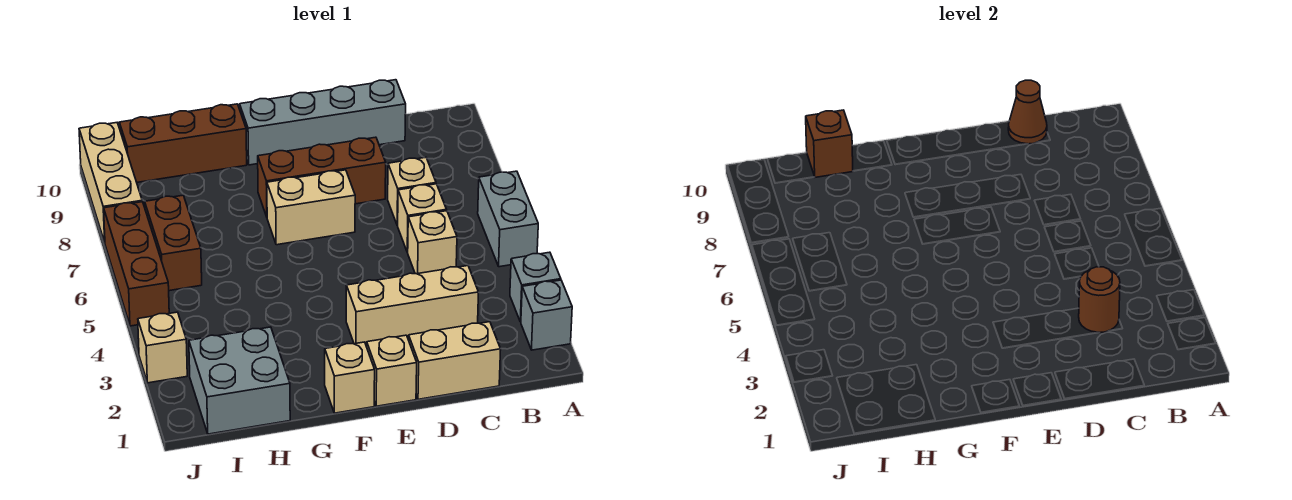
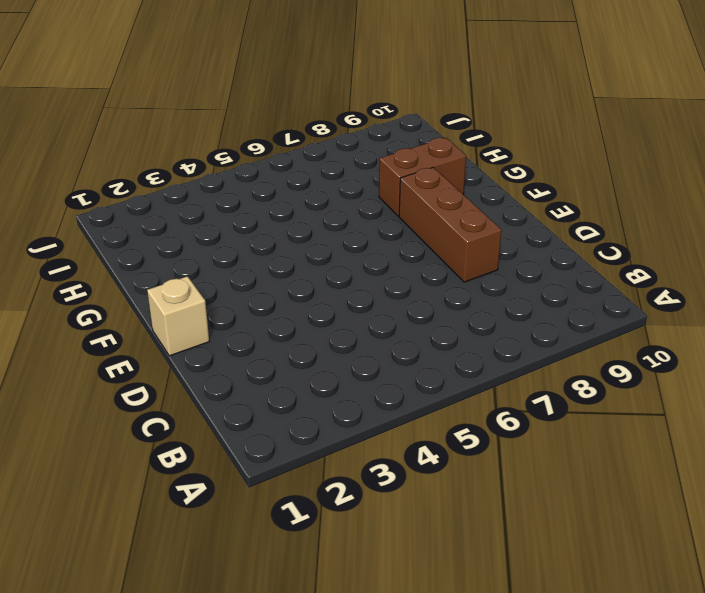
brown 1x2 brick [379,138,466,216] -> brown 1x2 brick moved to [145,195,202,291]
none -> grey 1x1 brick [521,280,572,350]
none -> grey 1x1 brick [510,252,561,322]
none -> grey 1x2 brick [478,171,538,267]

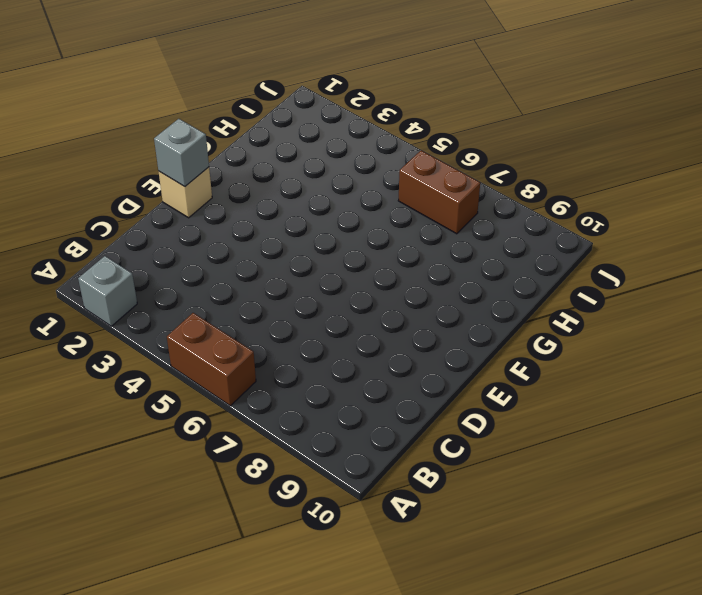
brown 1x2 brick [167,313,256,406] -> grey 1x2 brick [478,171,538,267]
grey 1x1 brick [154,119,209,187] -> grey 1x1 brick moved to [510,252,561,322]
none -> tan 1x2 brick [409,322,501,399]
none -> tan 1x3 brick [346,266,479,347]
none -> tan 1x1 brick [408,211,457,274]

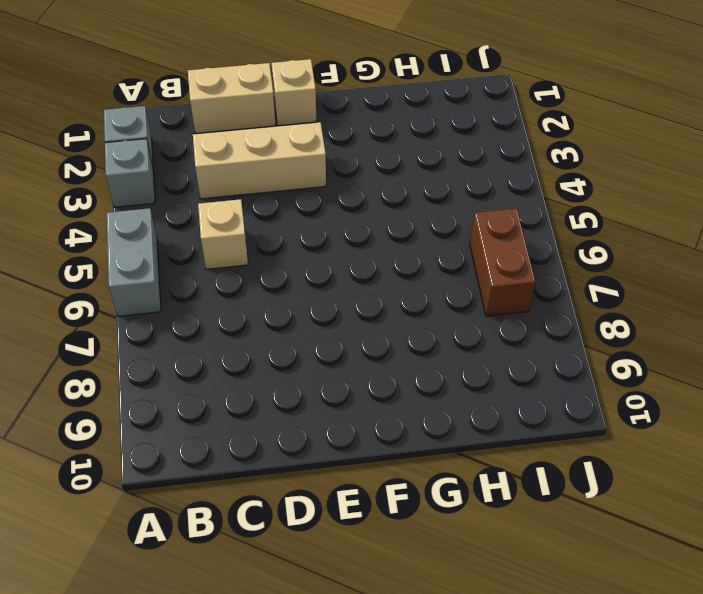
none -> tan 1x1 brick [398,184,447,252]
none -> tan 1x1 brick [388,157,436,226]
none -> grey 1x4 brick [240,80,406,165]

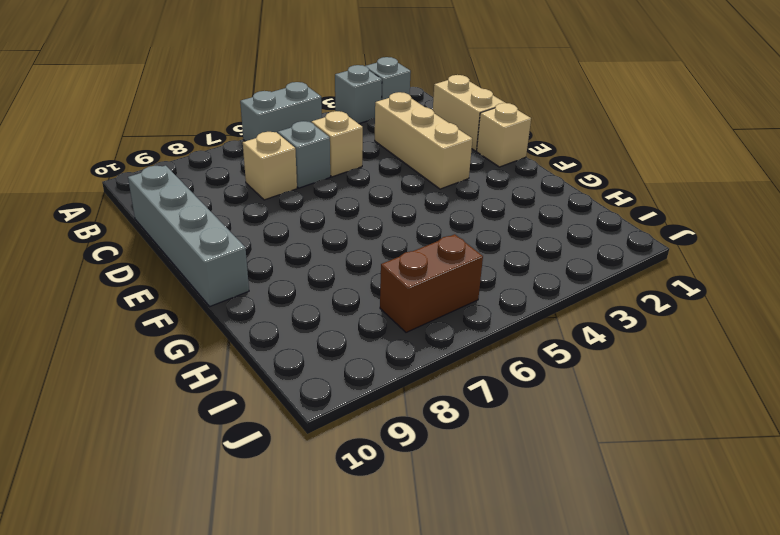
grey 1x1 brick [278,121,330,188] -> tan 1x1 brick [398,184,447,252]
none -> brown 1x3 brick [258,137,386,217]
none -> tan 1x2 brick [267,170,355,245]
none -> tan 1x1 brick [325,342,375,413]

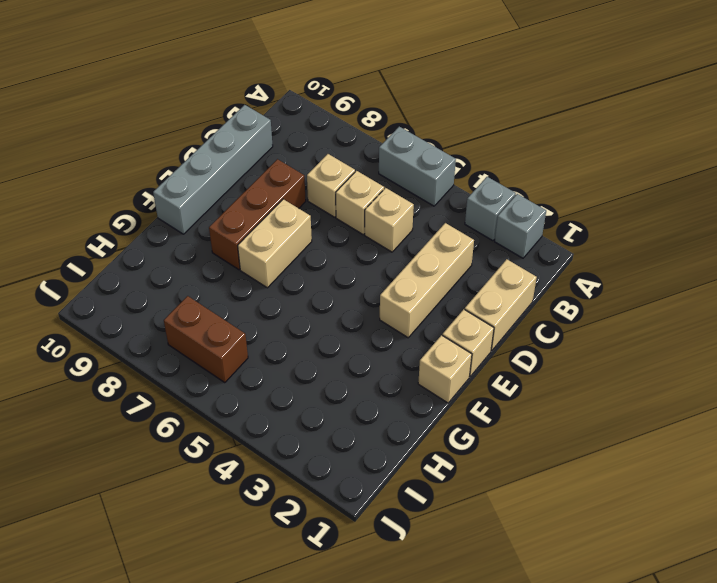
none -> brown 1x3 brick [119,104,247,182]
none -> grey 2x2 brick [189,327,290,434]
none -> tan 1x1 brick [138,312,187,383]

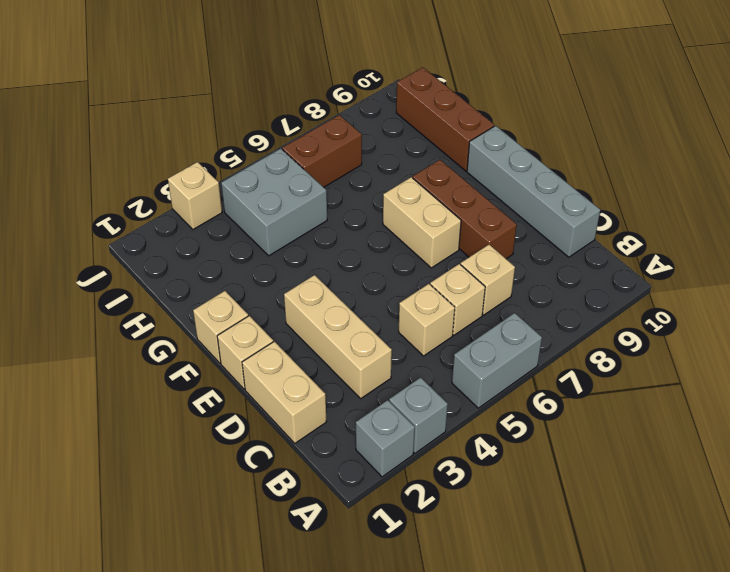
grey 2x2 brick [221,149,327,256] -> grey 2x2 brick moved to [189,327,290,434]
none -> brown 1x3 brick [104,202,169,326]
none -> tan 1x3 brick [79,123,142,242]
none -> brown 1x1 round brick [1079,267,1120,333]

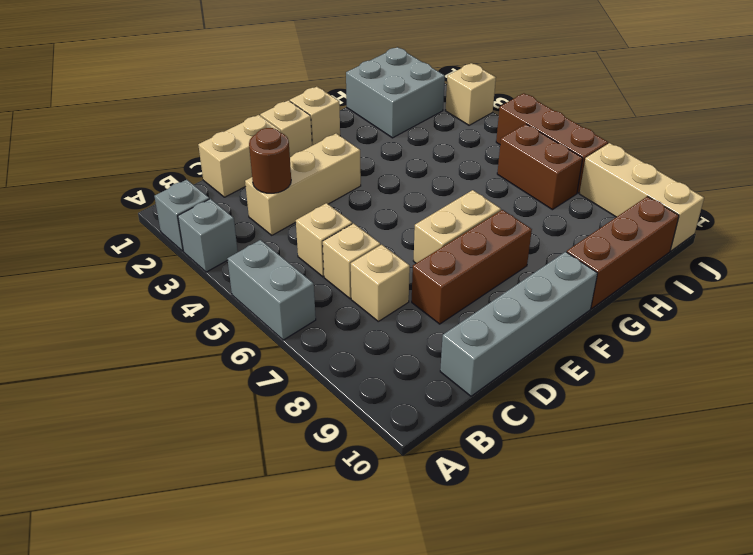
none -> brown 1x1 cone [1008,80,1047,144]
none -> brown 1x1 brick [806,110,853,177]

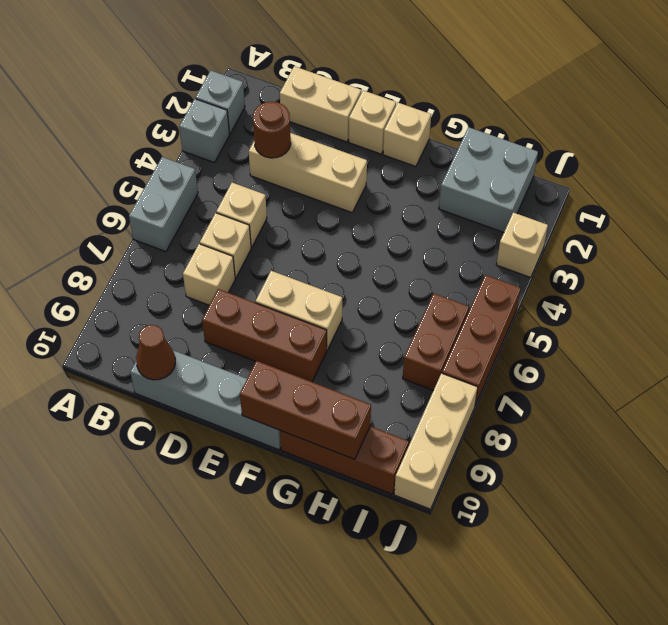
brown 1x3 brick [240,361,371,459] -> brown 1x1 brick [806,110,853,177]

